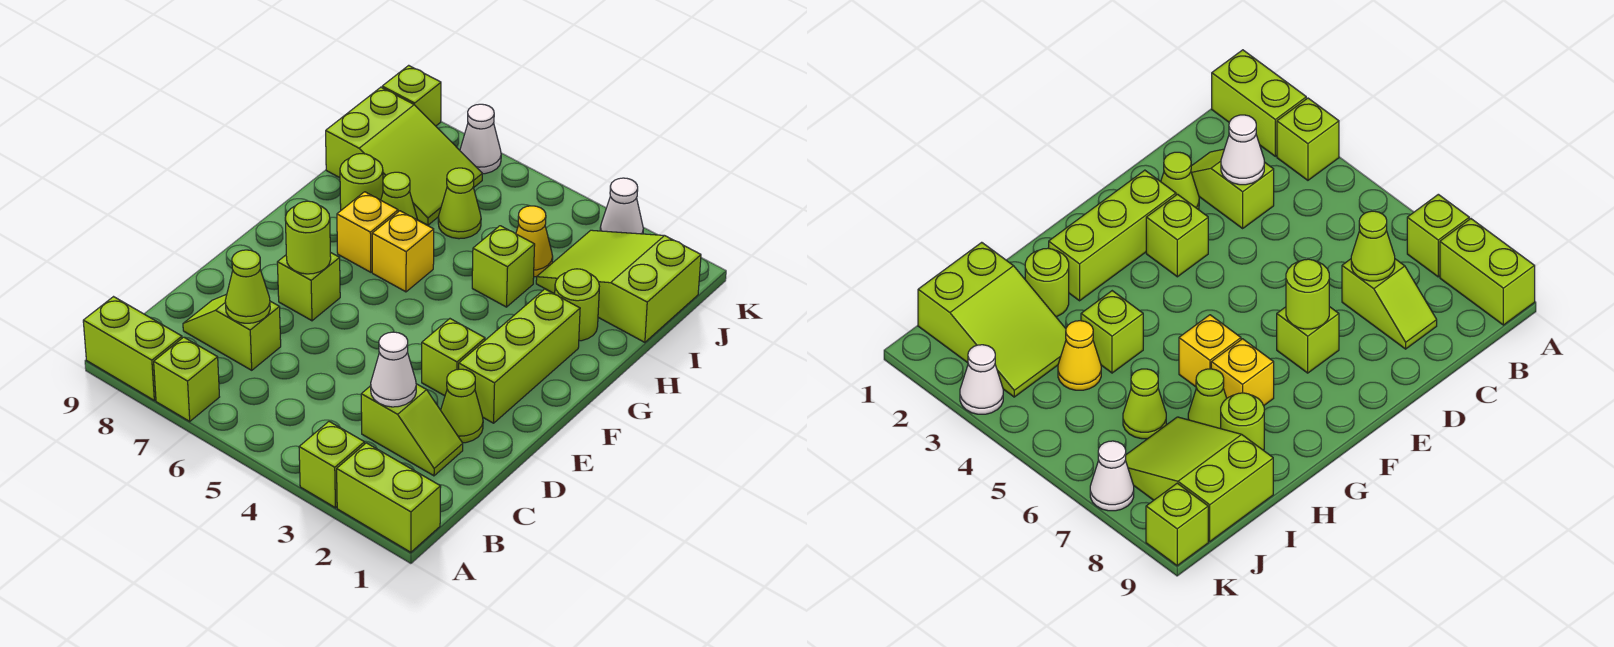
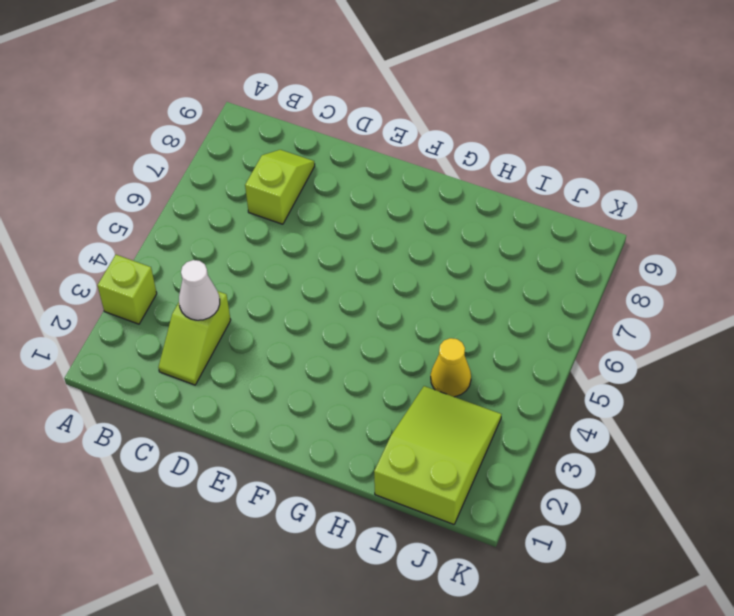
none -> lime 1x2 brick [337,443,441,552]
none -> lime 1x1 brick [154,337,219,421]
none -> lime 1x2 brick [83,297,182,400]

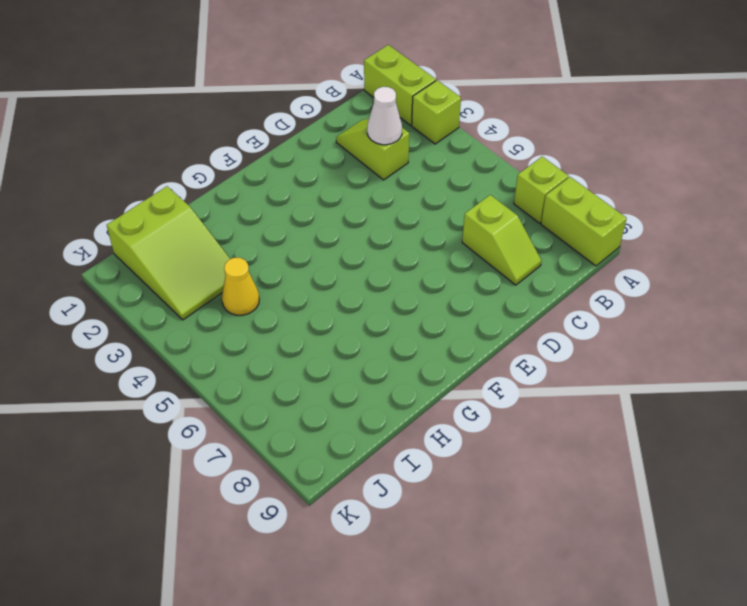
none -> lime 1x1 cone [441,369,483,443]
none -> lime 1x3 brick [459,289,580,423]
none -> lime 1x1 brick [422,319,485,396]

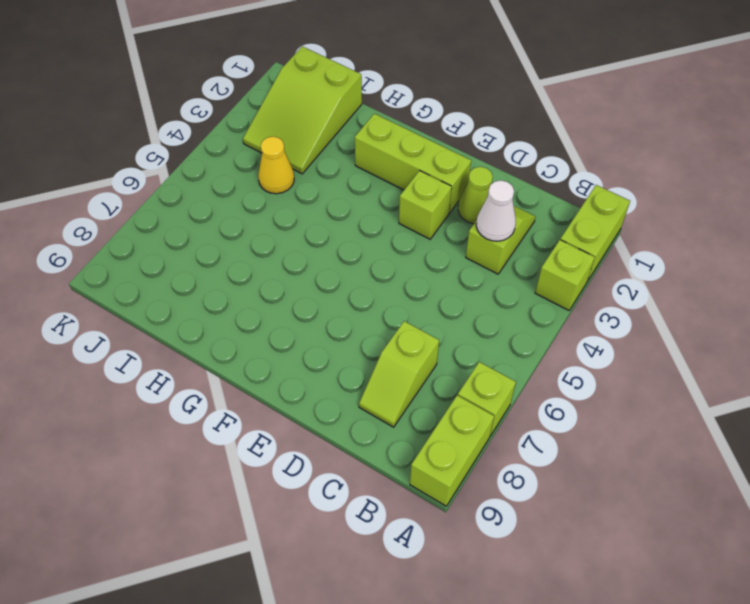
none -> lime 1x1 brick [277,252,340,321]
none -> yellow 1x1 brick [372,211,434,292]
none -> yellow 1x1 brick [337,192,398,272]

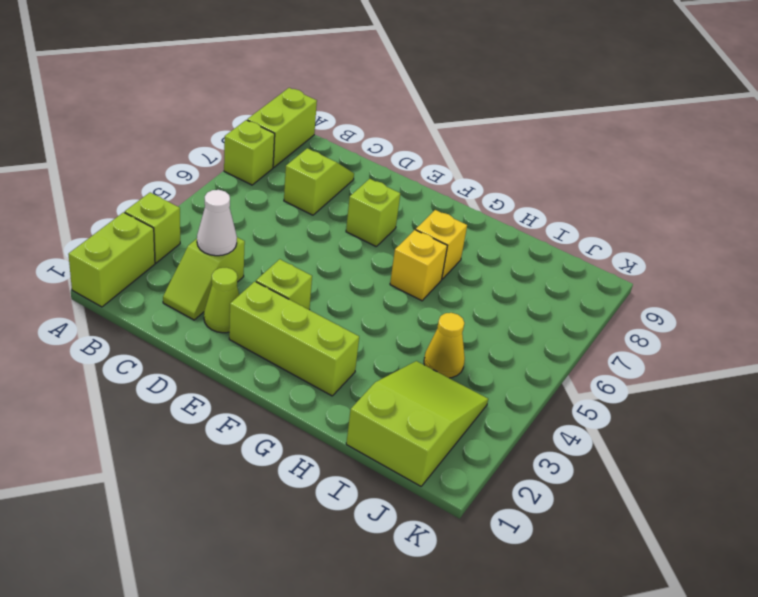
none -> lime 1x1 round brick [555,269,599,341]
none -> lime 1x1 brick [472,226,535,307]
none -> lime 1x1 cone [381,172,417,220]

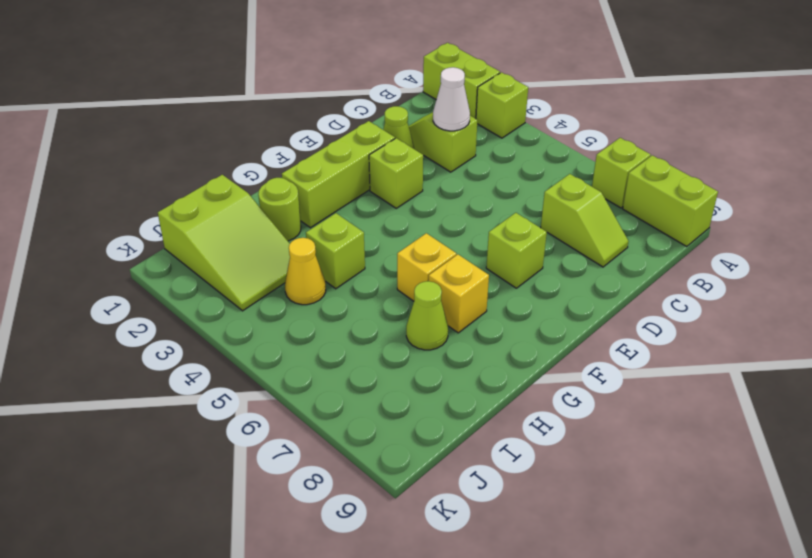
none -> lime 1x1 round brick [340,154,383,210]
none -> lime 1x1 cone [438,168,481,239]
none -> lime 2x3 slope [326,87,482,225]

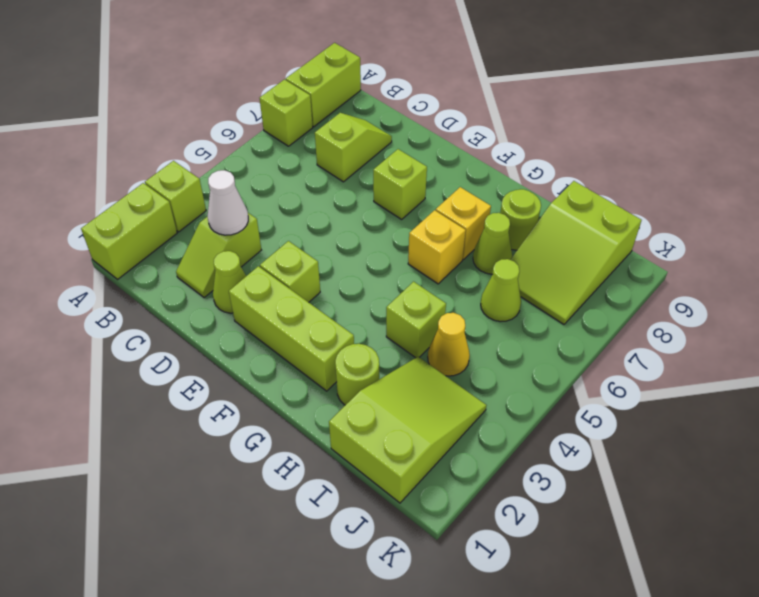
none -> white 1x1 cone [600,178,643,234]
none -> white 1x1 cone [460,104,501,174]
none -> lime 1x1 brick [382,65,441,126]

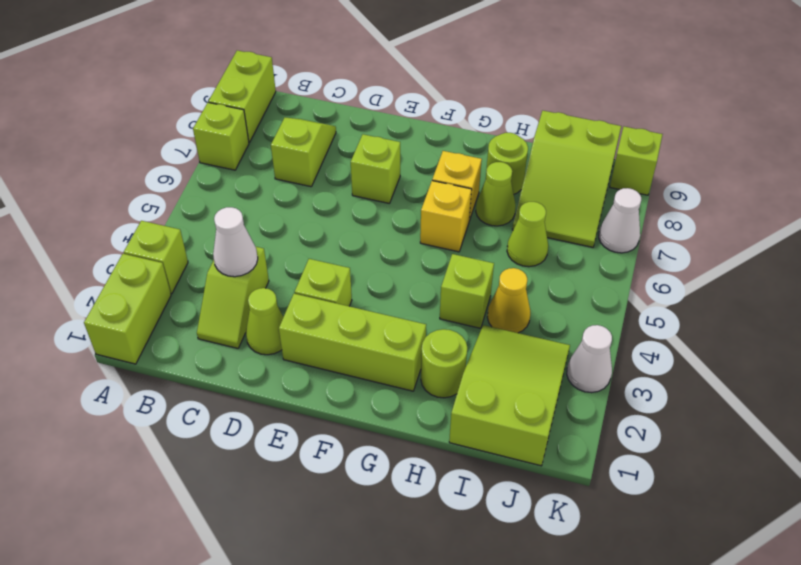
none -> lime 1x1 cone [225,250,270,323]
none -> lime 1x1 round brick [285,201,331,274]

